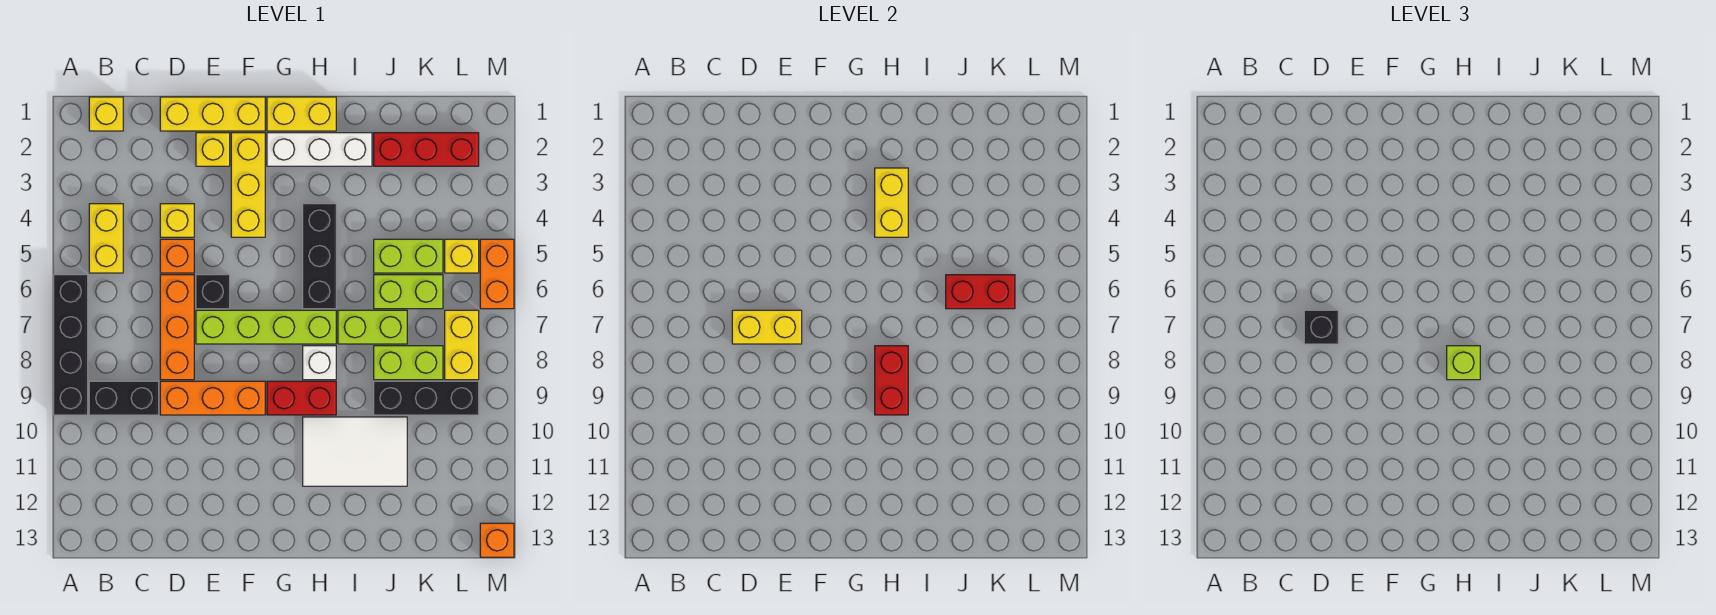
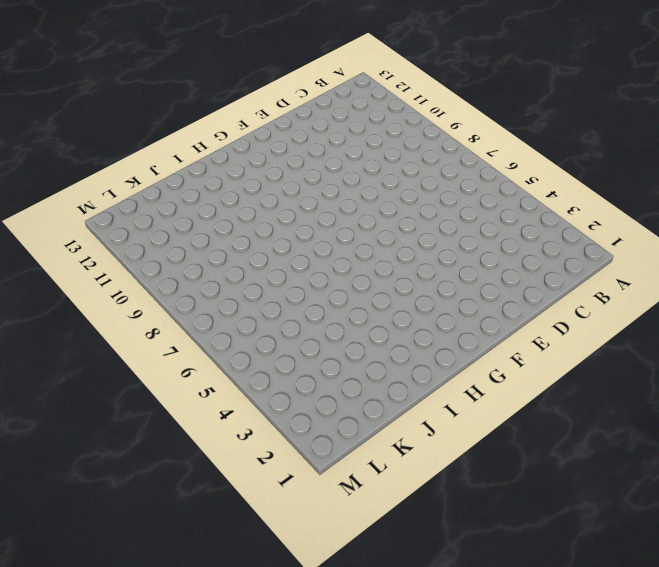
none -> black 1x4 brick [54,275,88,415]
none -> yellow 1x1 brick [89,97,123,131]
none -> yellow 1x2 brick [89,204,123,273]
none -> black 1x2 brick [89,381,159,415]

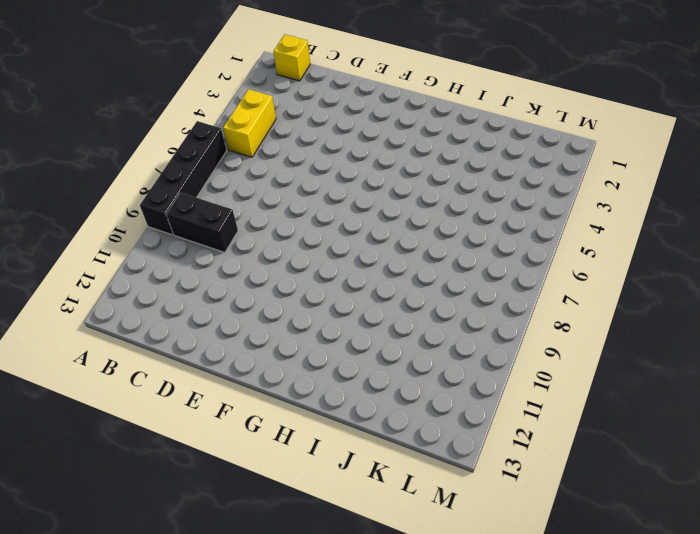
none -> yellow 1x3 brick [160,97,265,131]
none -> yellow 1x1 brick [160,204,194,237]
none -> orange 1x1 brick [160,239,194,273]
none -> orange 1x3 brick [160,275,194,380]

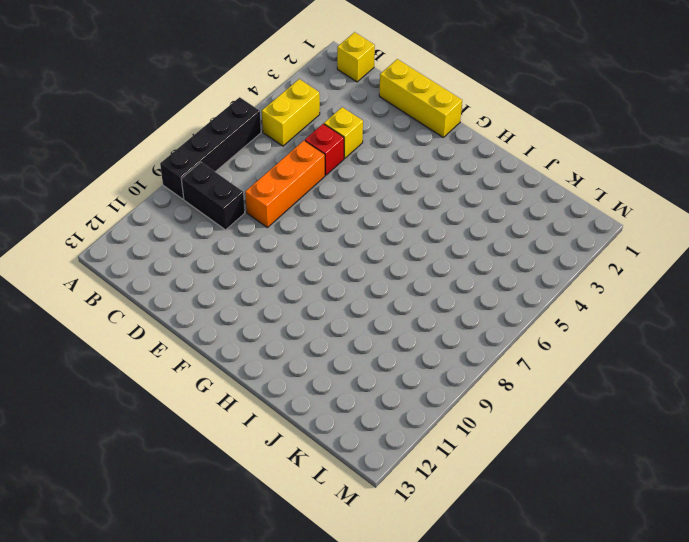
red 1x1 brick [305,124,344,175] -> orange 1x1 brick [160,239,194,273]
none -> orange 1x3 brick [160,381,265,415]
none -> yellow 1x1 brick [196,133,230,166]
none -> black 1x1 brick [196,275,230,309]
none -> lime 1x4 brick [196,310,336,344]

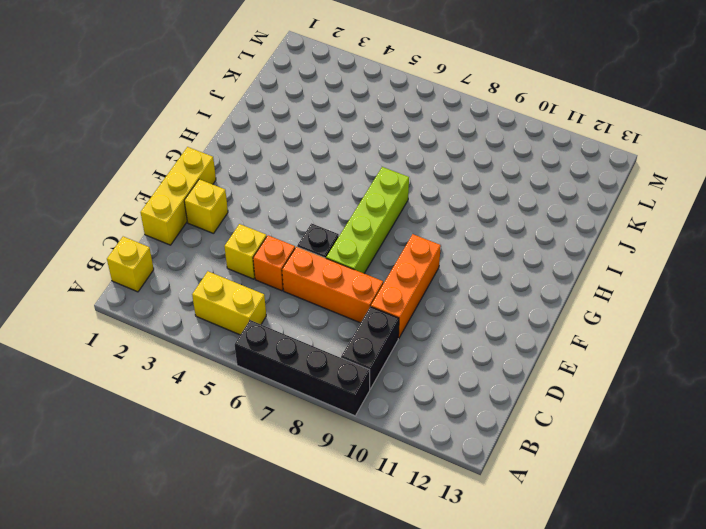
none -> yellow 1x3 brick [231,133,265,237]
none -> yellow 1x2 brick [267,97,336,131]
none -> white 1x3 brick [267,133,372,166]
none -> red 1x2 brick [267,381,336,415]

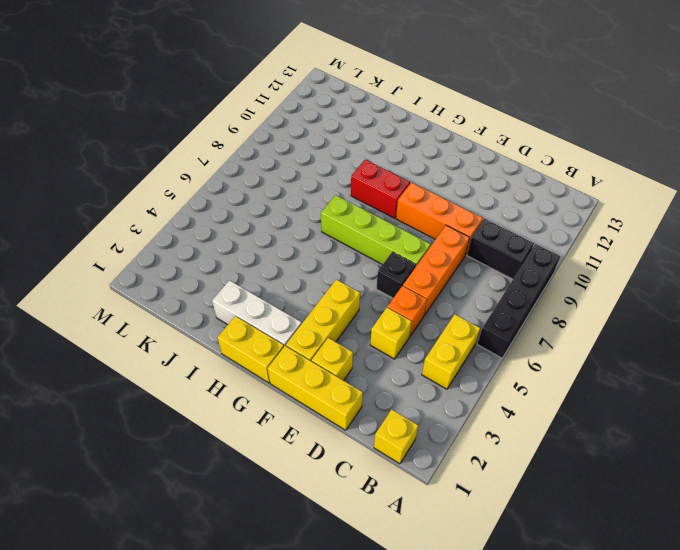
none -> black 1x3 brick [303,204,336,309]
none -> white 1x1 brick [303,346,336,380]
none -> white 2x3 tile [303,417,407,486]
none -> lime 1x2 brick [338,310,407,344]

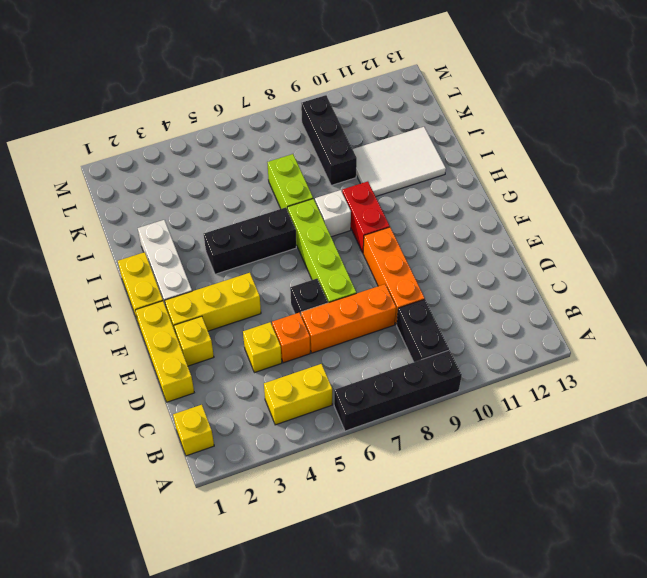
white 2x3 tile [353,127,446,197] -> white 2x3 tile turned to [303,417,407,486]
none -> red 1x3 brick [374,133,479,166]
none -> lime 1x2 brick [374,239,443,273]
none -> lime 1x2 brick [374,275,443,309]
none -> lime 1x2 brick [374,346,443,380]

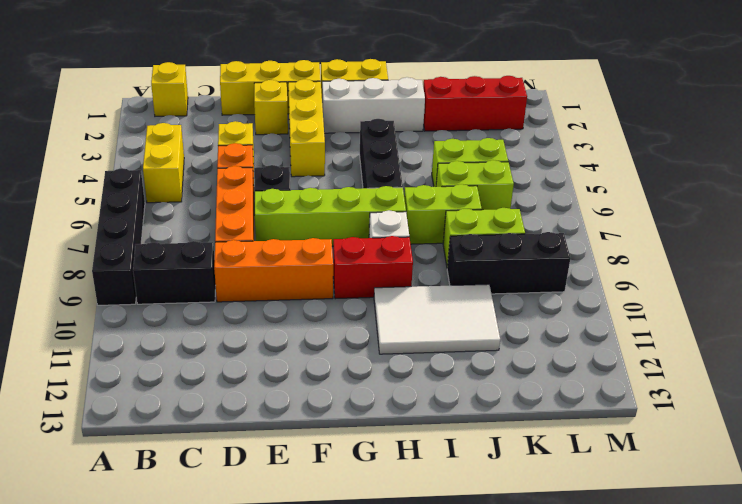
none -> yellow 1x1 brick [445,239,479,273]
none -> yellow 1x2 brick [445,310,479,380]
none -> orange 1x2 brick [480,239,514,309]
none -> orange 1x1 brick [480,523,514,557]

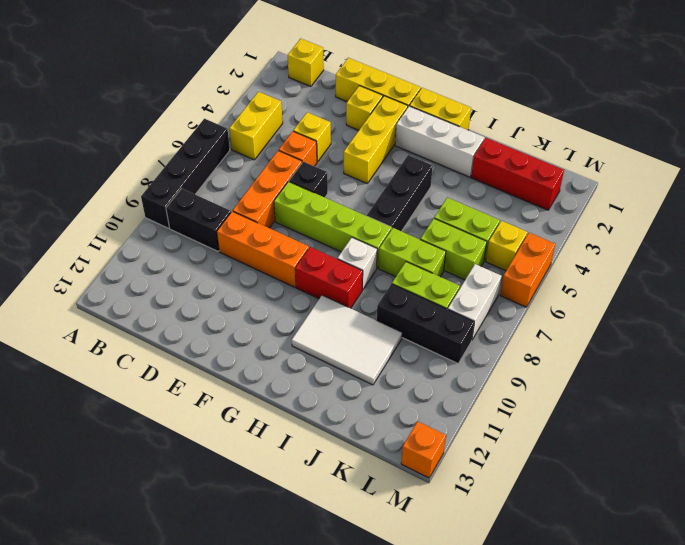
white 1x2 brick [448,264,501,339] -> yellow 1x2 brick [445,310,479,380]
none -> yellow 1x2 brick [732,310,802,344]
none -> yellow 1x2 brick [875,168,908,237]
none -> red 1x2 brick [875,346,908,415]
none -> red 1x2 brick [946,275,1015,309]

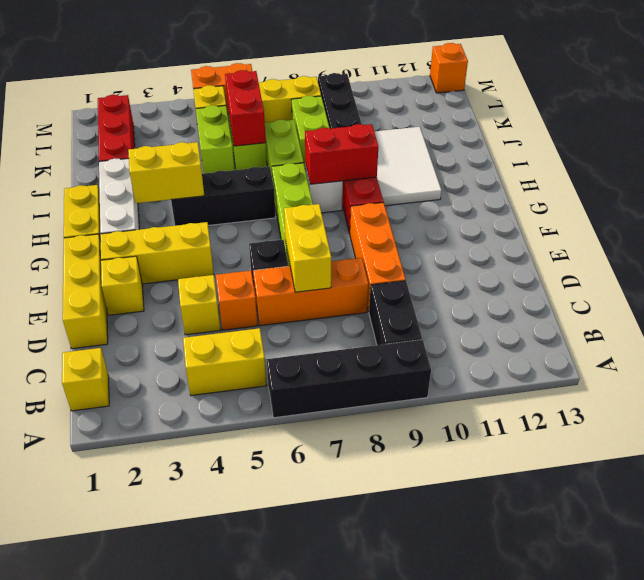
none -> black 1x1 brick [1304,310,1338,344]
none -> lime 1x1 brick [1447,346,1480,380]

